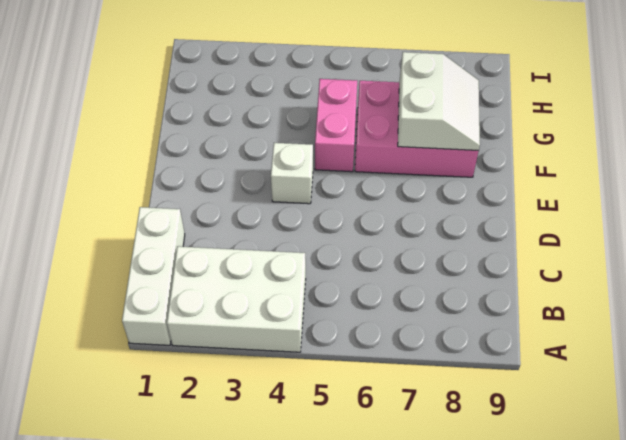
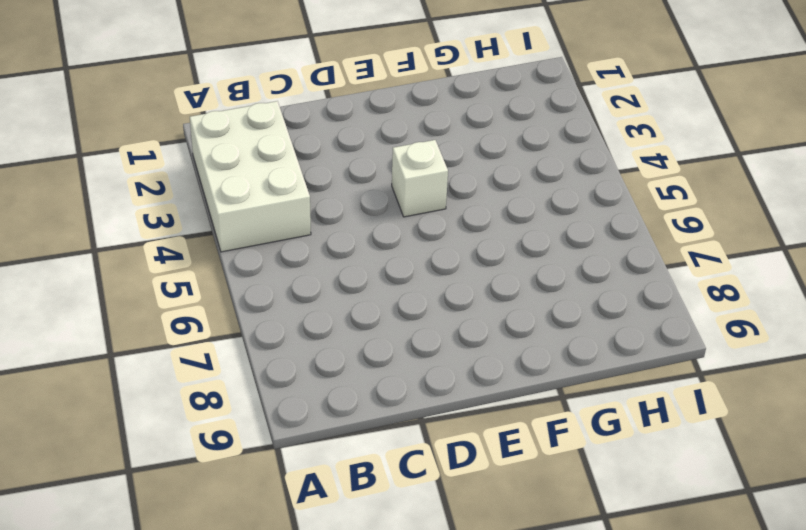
none -> white 1x3 brick [122,207,185,345]
none -> pink 1x2 brick [315,79,357,172]

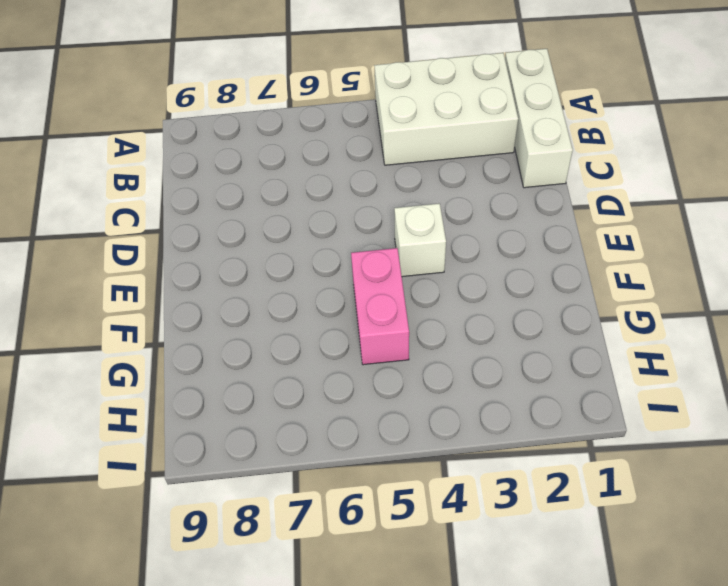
none -> pink 2x3 brick [355,81,479,177]
none -> white 2x2 slope [398,52,480,150]

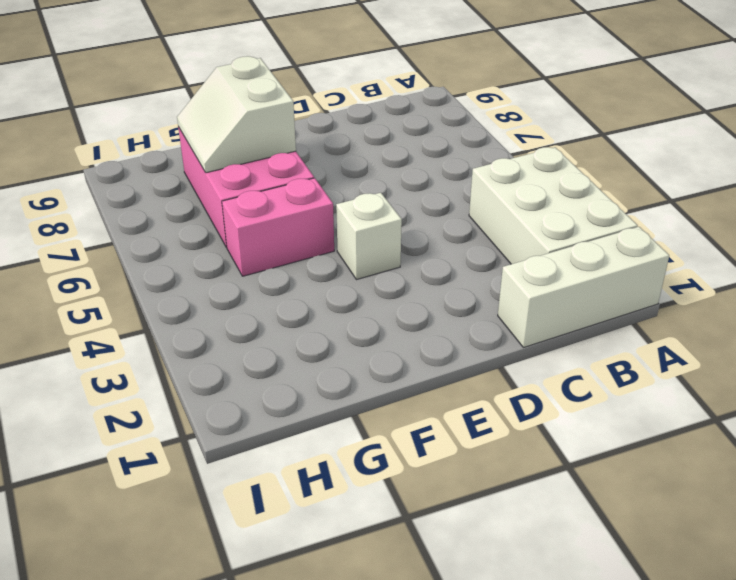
white 2x2 slope [177,56,296,173] -> white 2x2 slope turned to [398,52,480,150]

